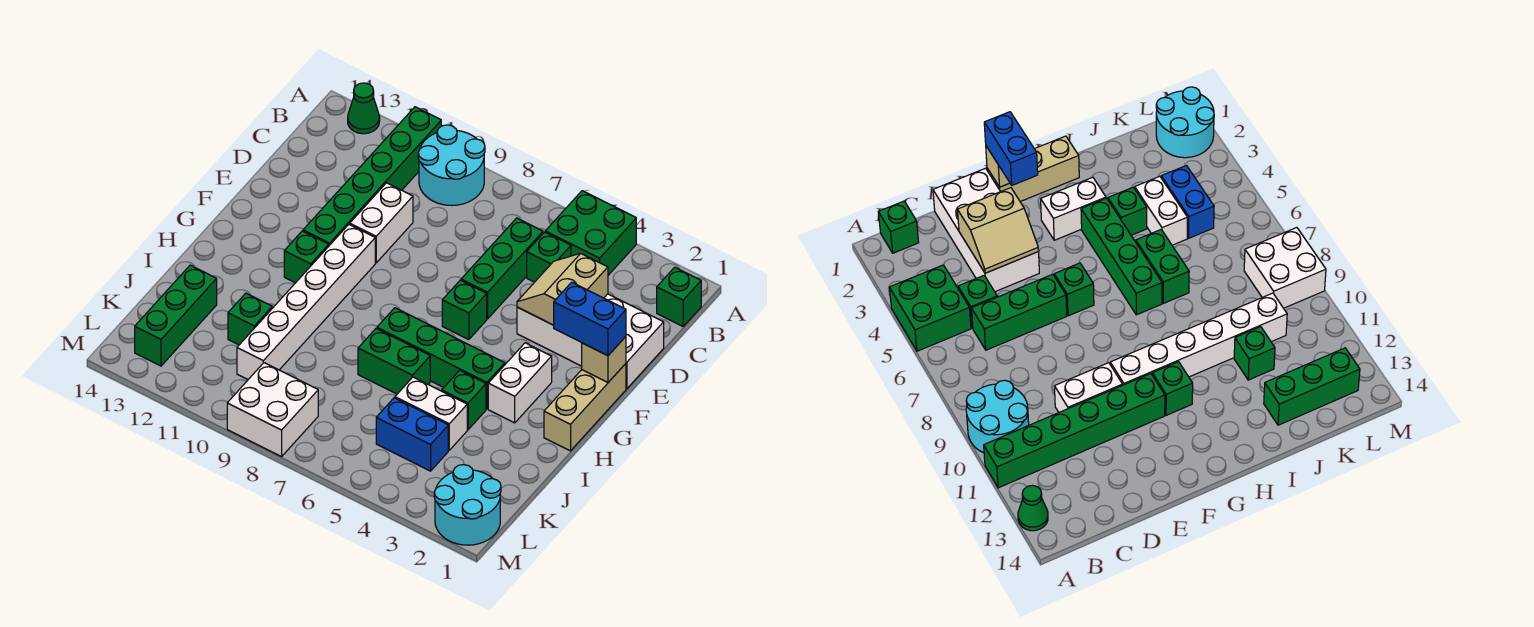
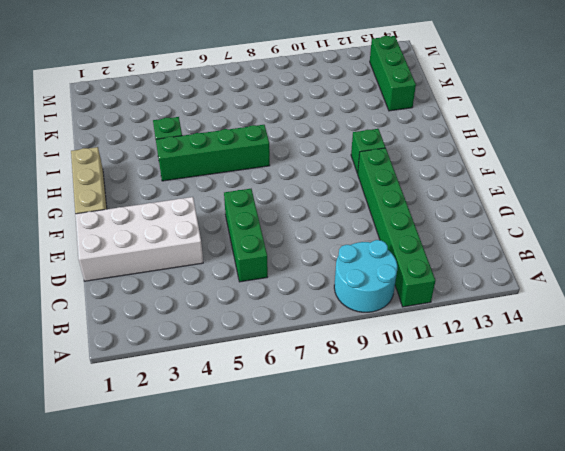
none -> green 2x2 brick [545,191,636,275]
none -> green 1x1 cone [348,83,380,134]
none -> green 1x1 brick [657,267,701,326]

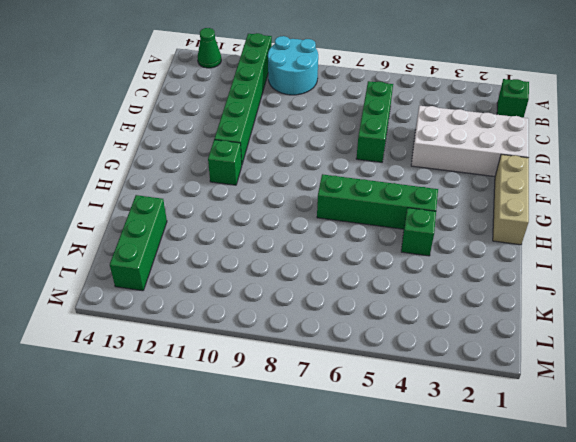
none -> green 2x2 brick [545,191,636,275]
none -> green 1x1 brick [527,232,571,282]
none -> white 1x2 brick [350,183,413,263]

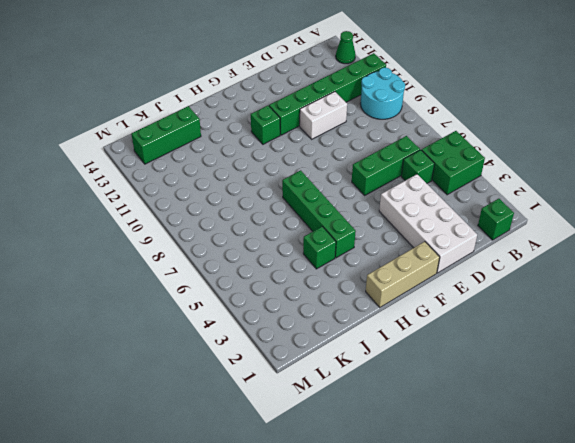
none -> green 1x1 brick [442,280,487,340]
none -> white 1x6 brick [237,224,375,379]
none -> white 1x2 brick [488,343,552,423]

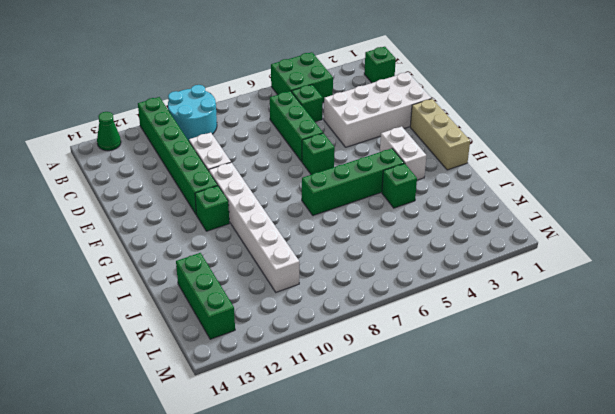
none -> green 1x2 brick [358,329,430,394]
none -> white 1x2 brick [395,377,467,450]
none -> green 1x1 brick [228,293,272,345]

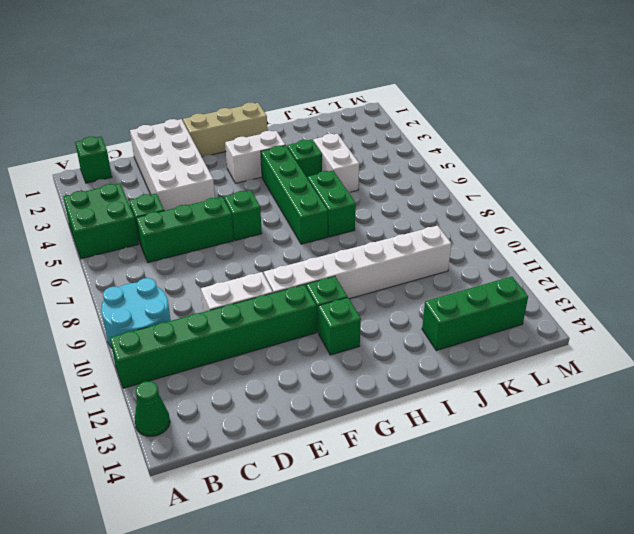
green 1x1 brick [318,297,361,355] -> green 1x1 brick moved to [228,293,272,345]
none -> blue 1x2 brick [376,398,448,471]
none -> cyan 2x2 round brick [434,465,501,545]
none -> white 2x2 brick [227,363,318,457]

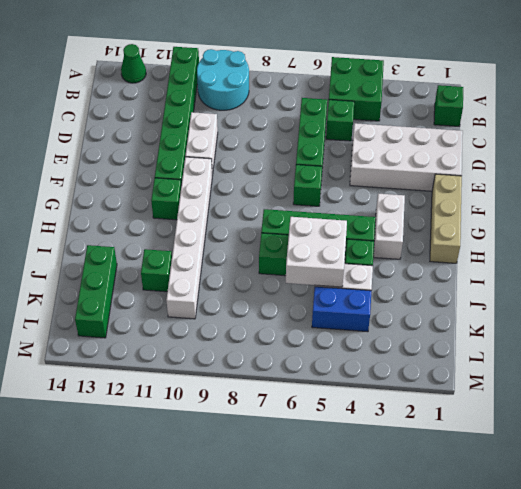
white 2x2 brick [286,217,347,287] -> white 2x2 brick moved to [227,363,318,457]
none -> cyan 2x2 round brick [434,465,501,545]
none -> tan 2x2 slope [517,253,608,325]
none -> tan 1x1 brick [582,337,626,382]

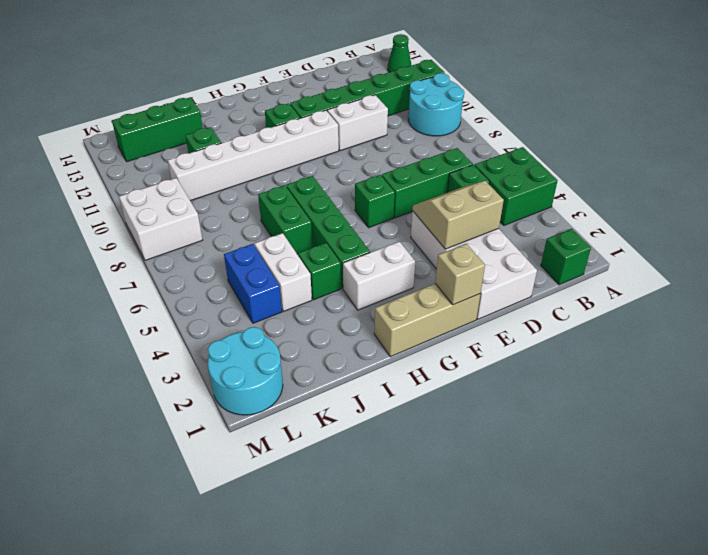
none -> blue 1x2 brick [554,282,626,356]

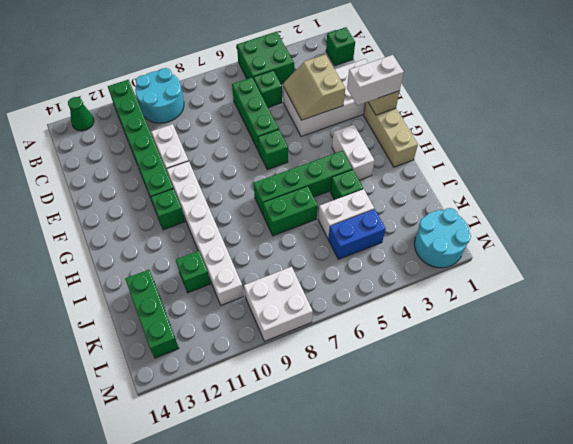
white 1x2 brick [347,55,404,105] -> blue 1x2 brick [554,282,626,356]

